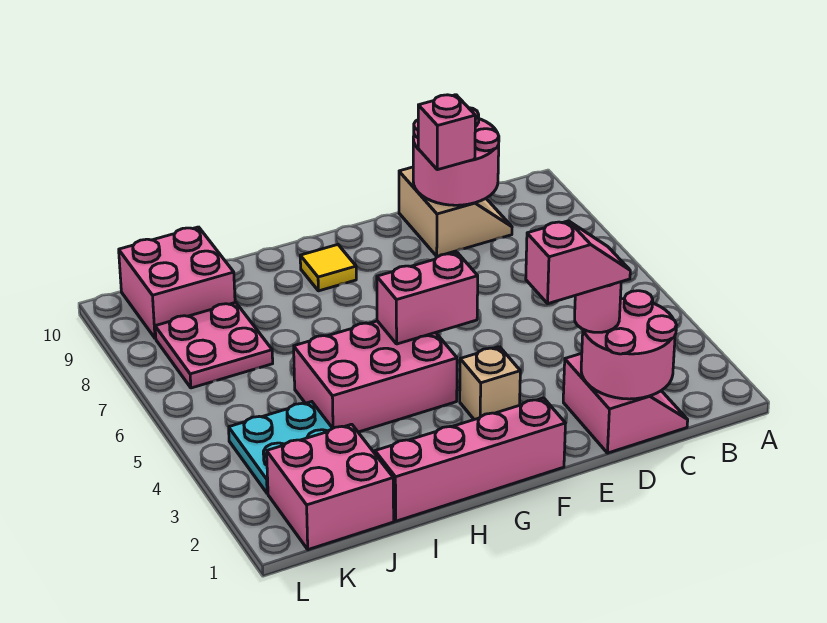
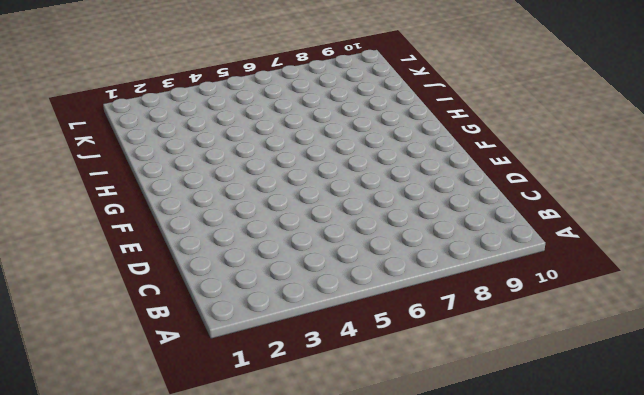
none -> pink 2x2 slope [563,353,688,453]
none -> tan 2x2 slope [399,167,512,256]
none -> pink 1x4 brick [375,398,566,521]

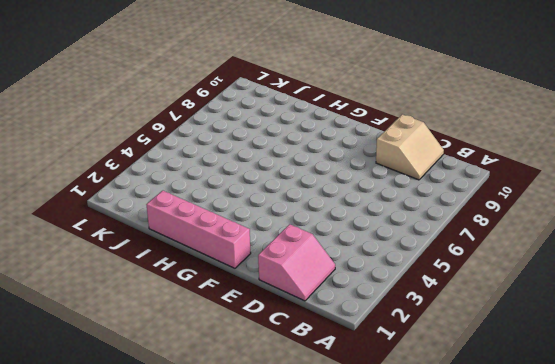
none -> tan 1x1 brick [460,347,520,420]
none -> pink 2x3 brick [294,321,457,432]
none -> yellow 1x1 tile [300,245,356,291]

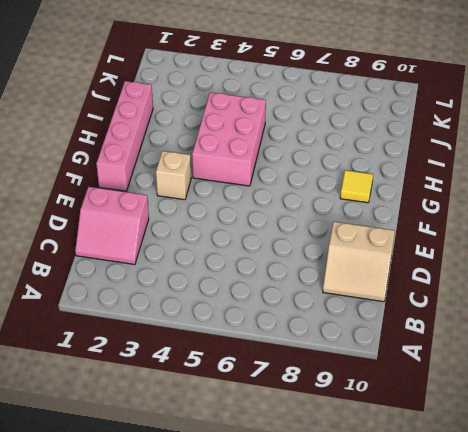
none -> pink 2x2 brick [267,424,394,550]
none -> cyan 2x2 plate [229,402,332,494]
none -> pink 2x2 plate [155,302,273,388]

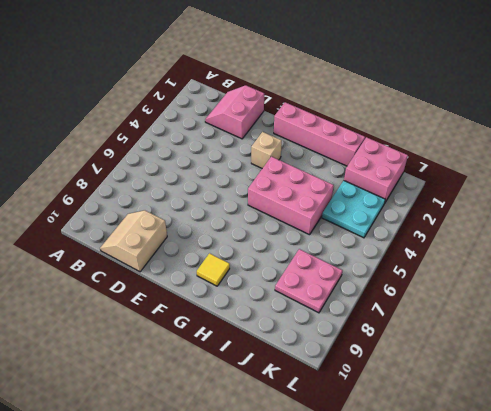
none -> pink 2x2 brick [119,227,235,338]
none -> pink 2x2 round brick [581,291,676,399]
none -> pink 2x2 round brick [413,108,499,205]

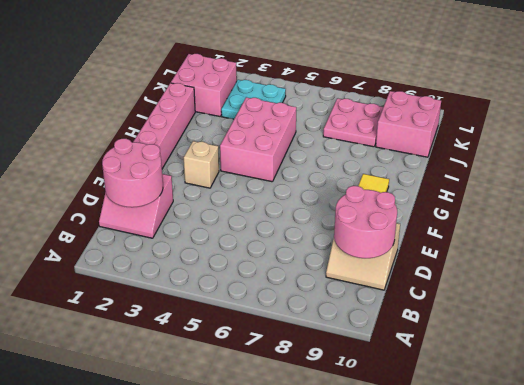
none -> pink 1x2 brick [377,253,478,344]
none -> pink 1x1 round brick [575,282,621,332]
none -> pink 1x1 brick [418,95,475,170]

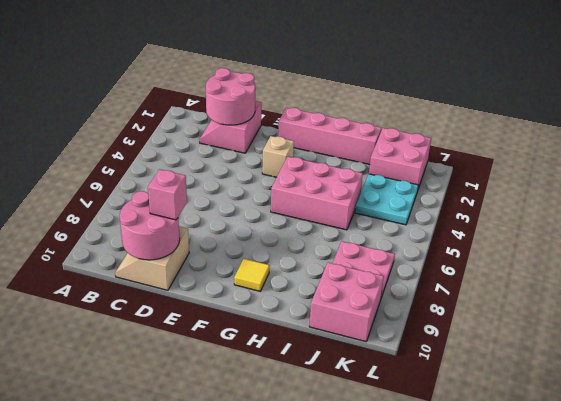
none -> pink 1x2 brick [377,253,478,344]
none -> pink 1x1 round brick [575,282,621,332]
none -> pink 1x2 slope [526,221,630,304]

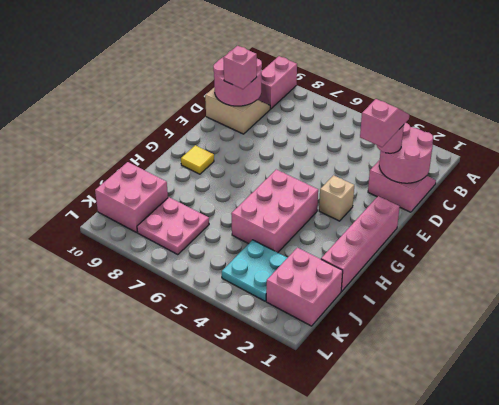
pink 1x2 brick [257,56,297,109] -> pink 1x2 brick moved to [377,253,478,344]

